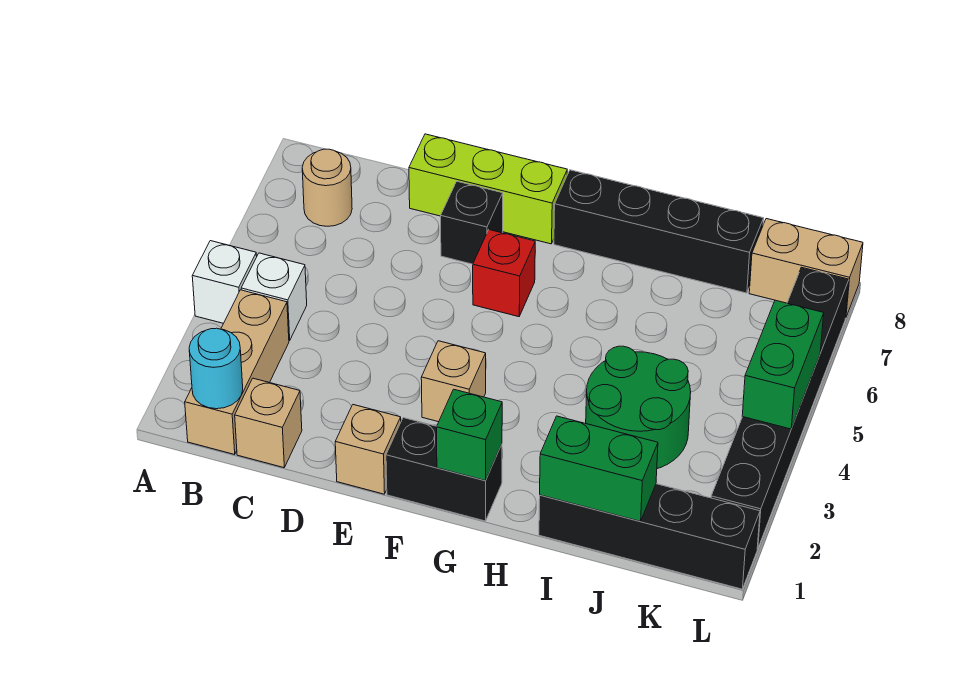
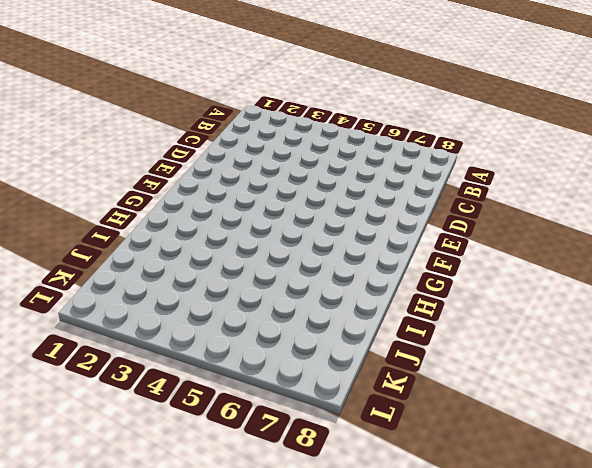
none -> white 1x1 brick [192,241,257,323]
none -> tan 1x3 brick [185,290,289,454]
none -> white 1x1 brick [241,253,307,341]

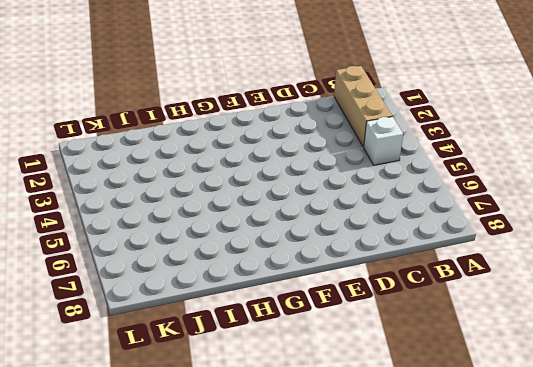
none -> white 1x1 brick [192,241,257,323]
none -> tan 1x1 round brick [302,149,352,226]
none -> tan 1x1 brick [235,378,302,468]

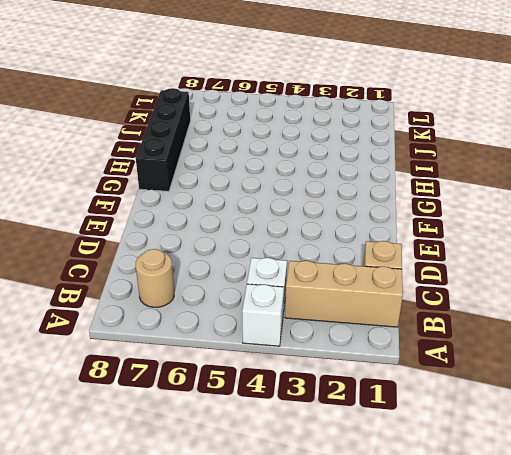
none -> lime 1x3 brick [409,134,567,244]
none -> tan 1x1 brick [335,405,401,494]
none -> black 1x1 brick [441,181,503,264]

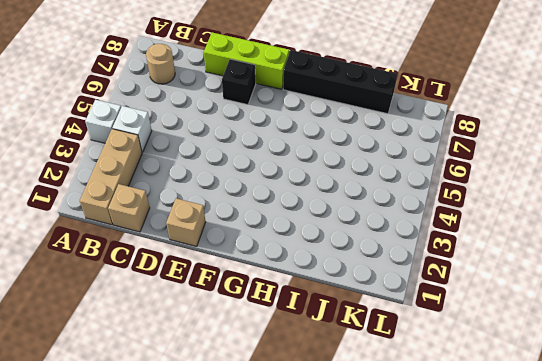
none -> black 1x2 brick [386,418,502,521]
none -> tan 1x1 brick [421,341,486,422]
none -> red 1x1 brick [473,230,535,317]

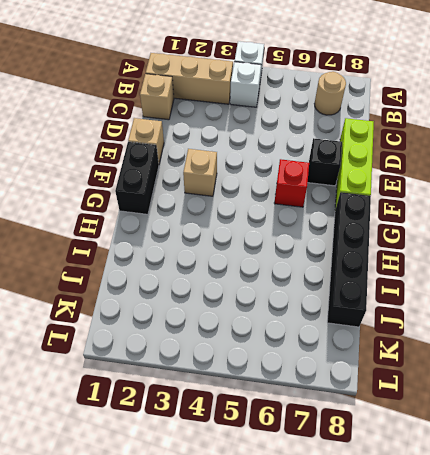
none -> black 1x4 brick [539,484,760,589]
none -> green 2x2 round brick [586,346,691,469]
none -> tan 1x2 brick [749,219,863,317]

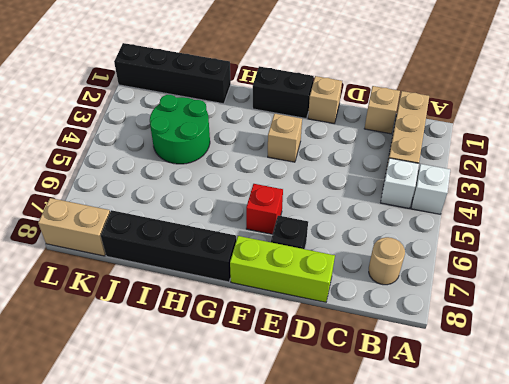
none -> black 1x6 brick [711,267,849,549]
none -> cyan 1x1 round brick [189,328,243,409]
none -> green 1x1 brick [436,389,502,481]

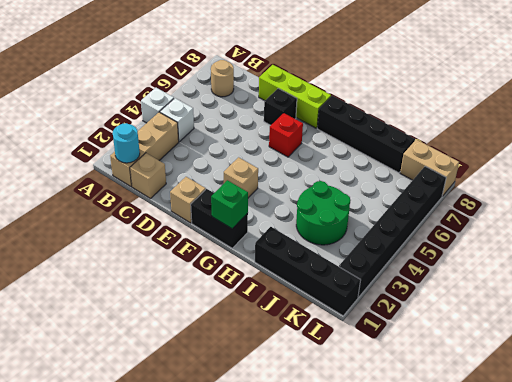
none -> green 1x2 brick [540,416,658,521]
none -> green 1x2 brick [742,300,824,429]

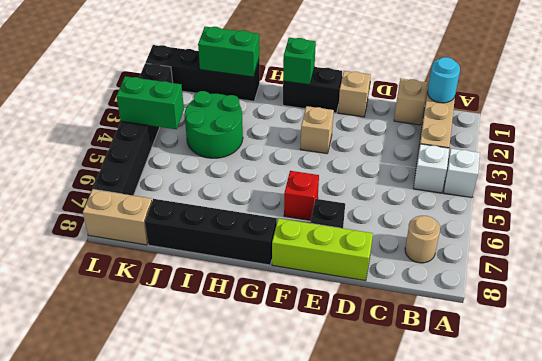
green 1x2 brick [117,76,184,129] -> green 1x2 brick turned to [742,300,824,429]

